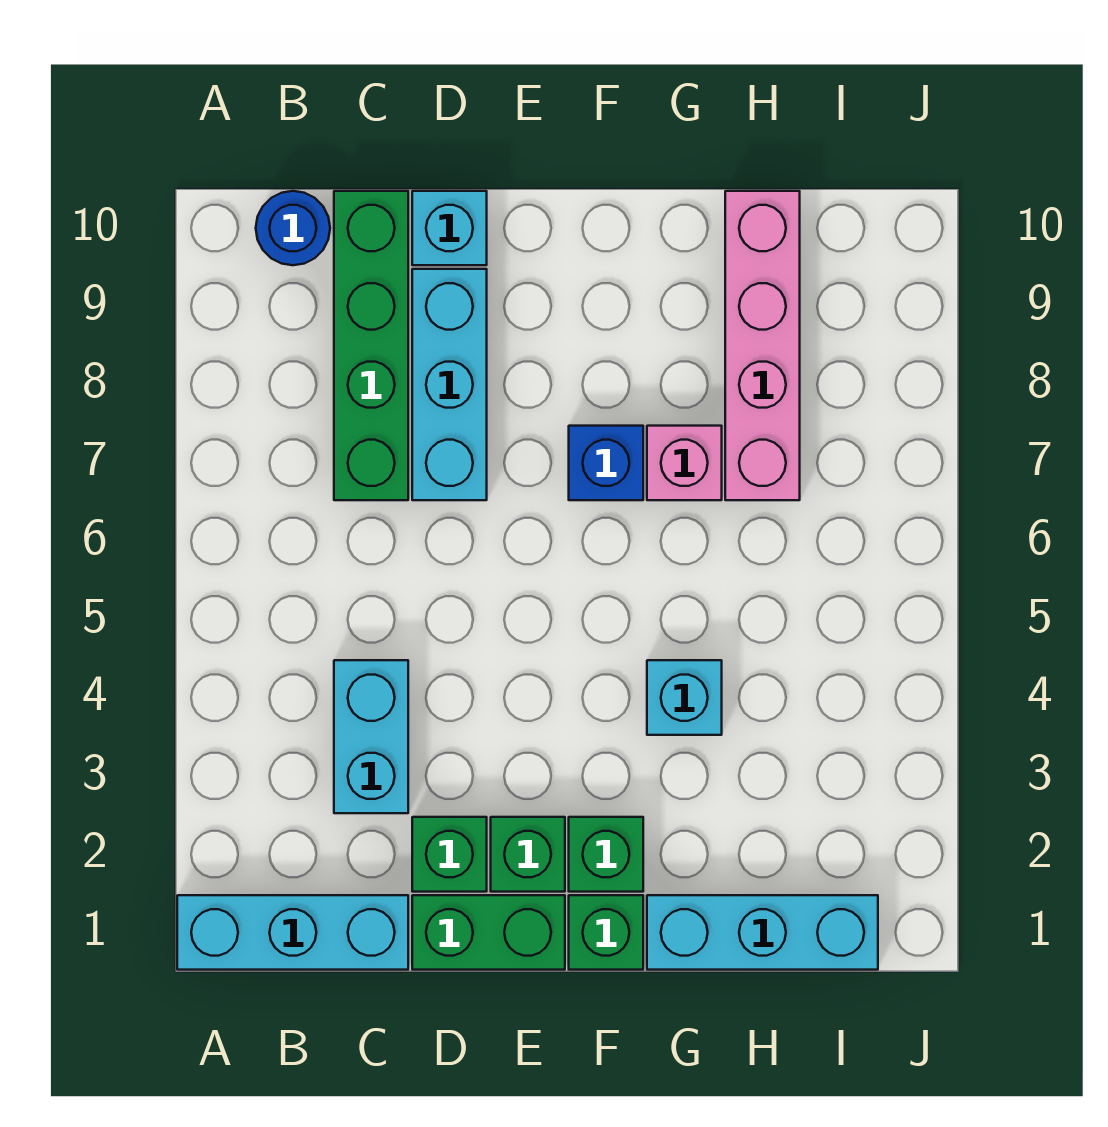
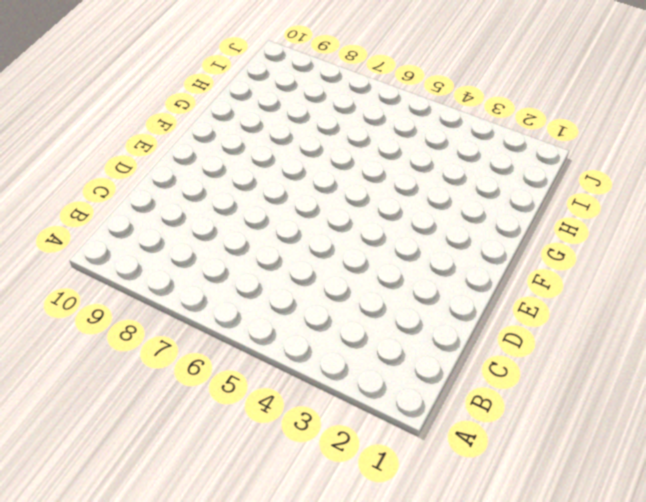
none -> cyan 1x3 brick [177,895,408,970]
none -> blue 1x1 round brick [256,191,330,265]
none -> cyan 1x2 brick [334,660,408,813]

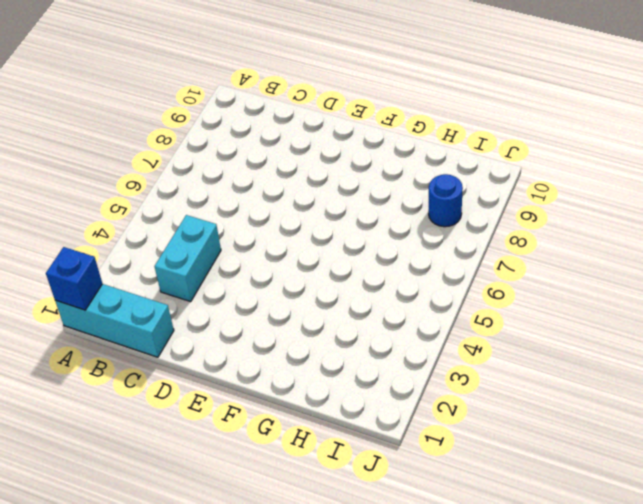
blue 1x1 brick [46,247,102,310] -> blue 1x1 brick moved to [569,426,643,500]
blue 1x1 round brick [429,174,463,227] -> blue 1x1 round brick moved to [256,191,330,265]
none -> green 1x4 brick [334,191,408,500]
none -> green 1x2 brick [412,895,565,970]
none -> green 1x1 brick [412,817,487,892]

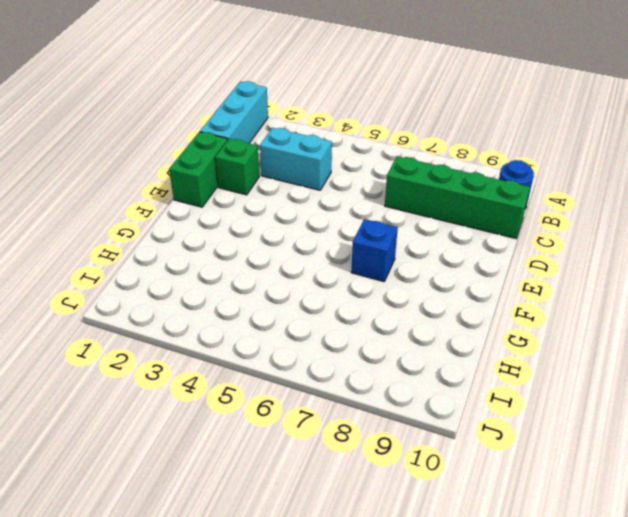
none -> cyan 1x3 brick [412,269,487,500]
none -> cyan 1x1 brick [412,191,487,265]
none -> green 1x1 brick [491,817,565,892]

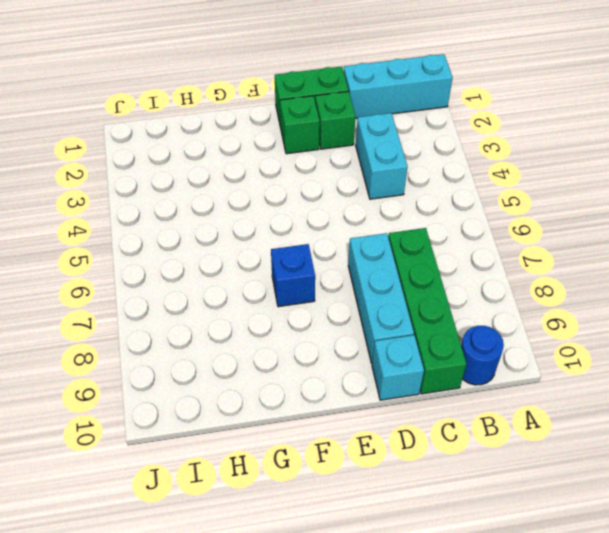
none -> green 1x1 brick [569,895,643,970]
none -> green 1x1 brick [569,817,643,892]
none -> cyan 1x3 brick [647,895,878,970]

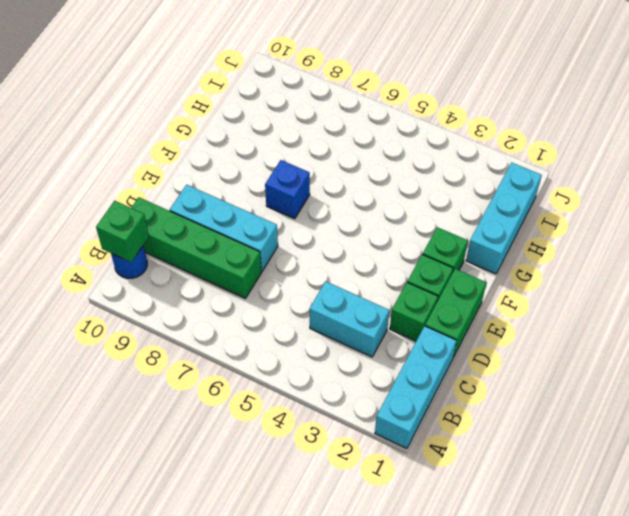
green 1x1 brick [96,201,149,262] -> green 1x1 brick moved to [569,895,643,970]
none -> cyan 1x1 brick [412,191,487,265]
none -> cyan 1x1 brick [647,660,722,735]
none -> pink 1x1 brick [647,426,722,500]

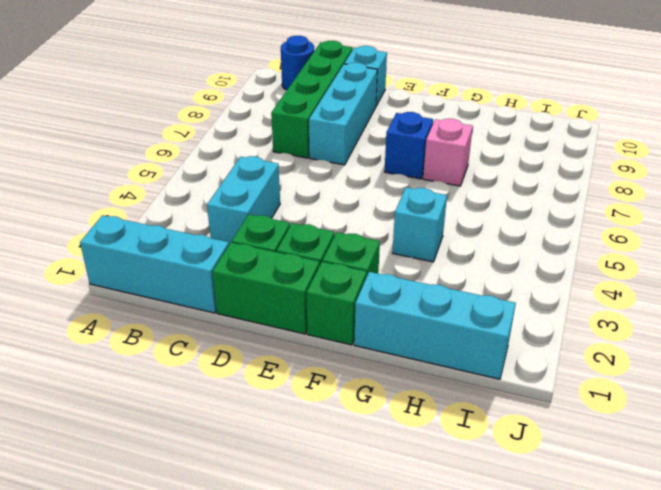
none -> pink 1x4 brick [725,191,800,500]

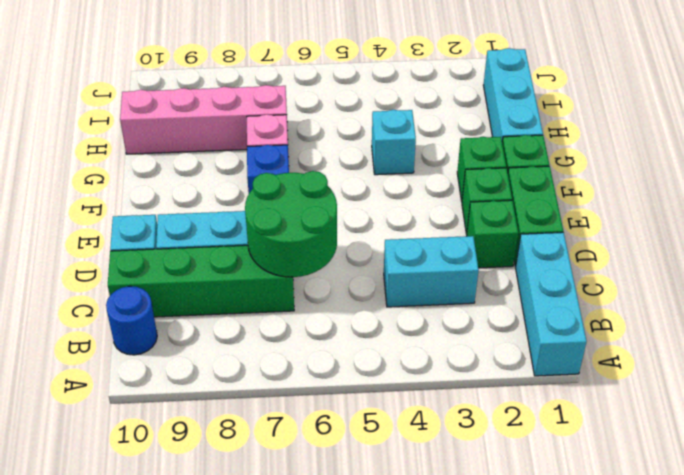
green 2x2 round brick [245,171,337,277] -> none

